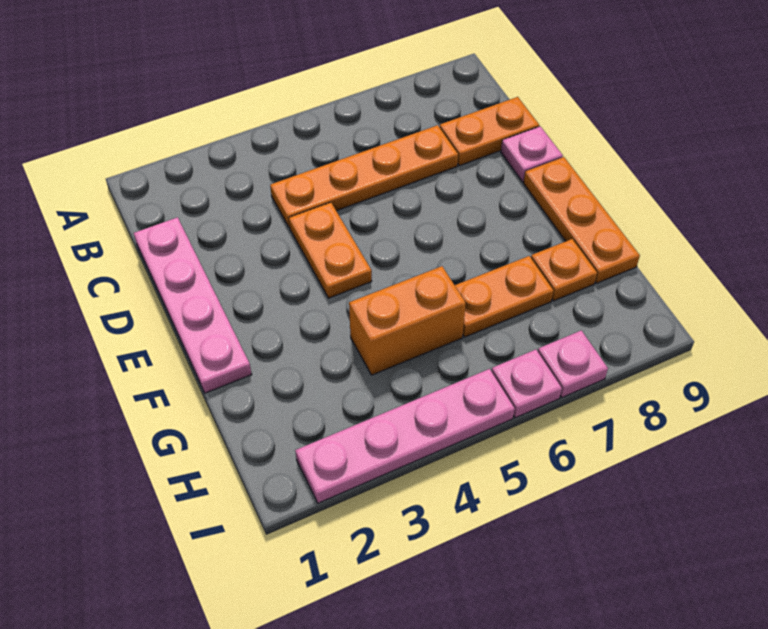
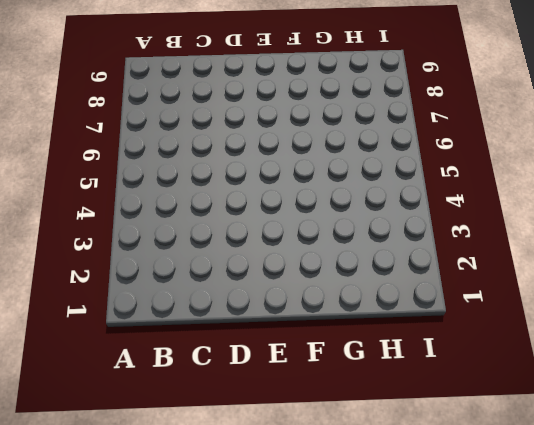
none -> pink 1x4 plate [134,217,252,393]
none -> orange 1x4 plate [270,125,458,228]
none -> orange 1x2 plate [440,97,539,166]

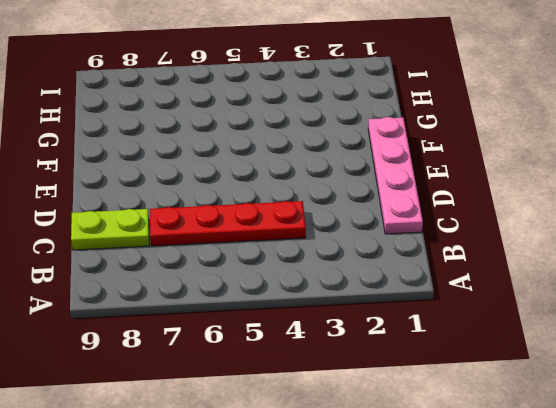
red 1x4 plate [150,201,306,246] -> orange 1x4 plate [270,125,458,228]
lime 1x2 plate [71,209,149,250] -> orange 1x2 plate [440,97,539,166]
none -> orange 1x2 plate [289,203,372,298]
none -> pink 1x1 plate [501,126,563,182]
none -> orange 1x3 plate [524,157,640,283]

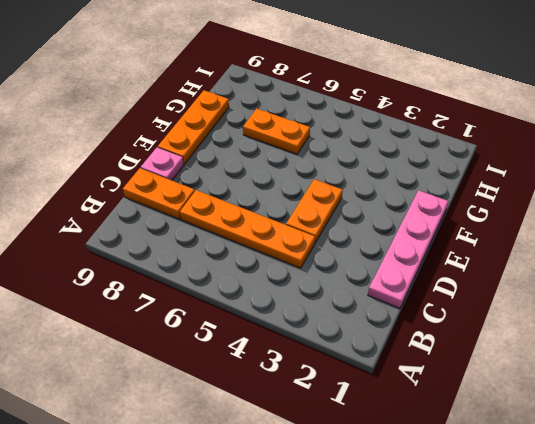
none -> orange 1x2 brick [349,266,466,375]
none -> orange 1x1 plate [531,239,597,301]
none -> pink 1x4 plate [295,369,515,503]

